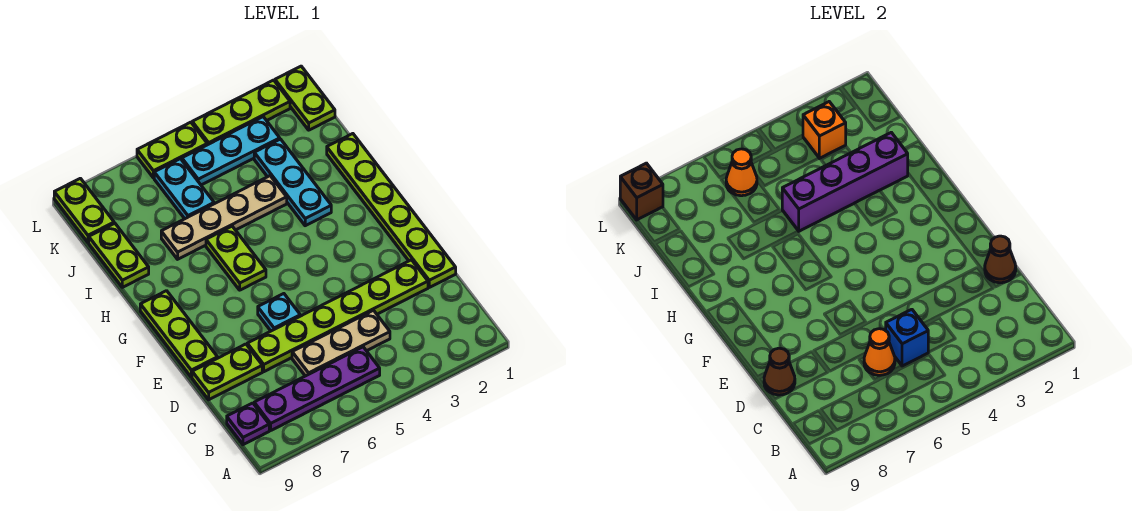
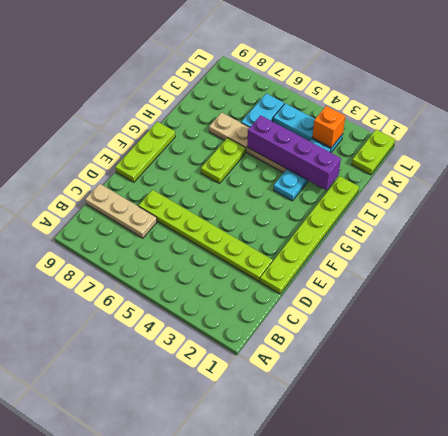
tan 1x3 plate [85,184,157,238] -> tan 1x3 plate moved to [292,310,390,376]
none -> purple 1x4 plate [254,347,380,430]
none -> purple 1x1 plate [227,403,269,445]
none -> lime 1x2 plate [192,344,262,400]

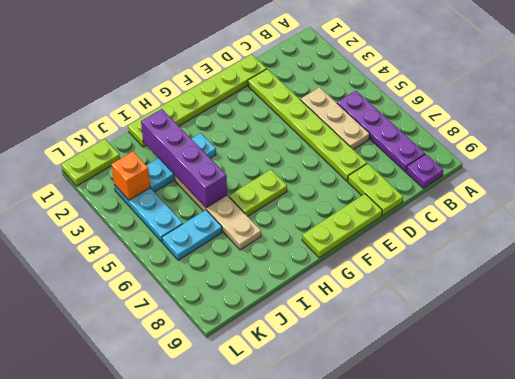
none -> cyan 1x1 plate [258,294,300,331]
none -> lime 1x2 plate [89,223,149,287]
none -> lime 1x2 plate [54,178,114,242]

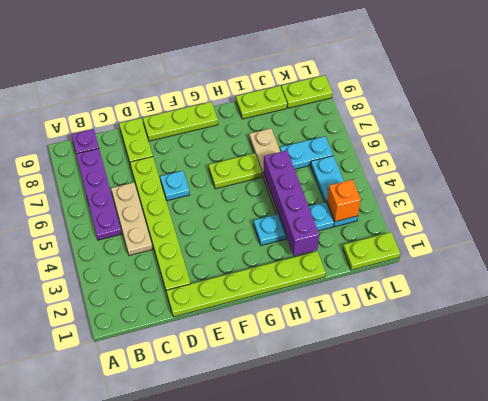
none -> lime 1x3 plate [192,80,290,145]
none -> lime 1x2 plate [137,122,207,178]
none -> blue 1x1 brick [886,309,928,366]

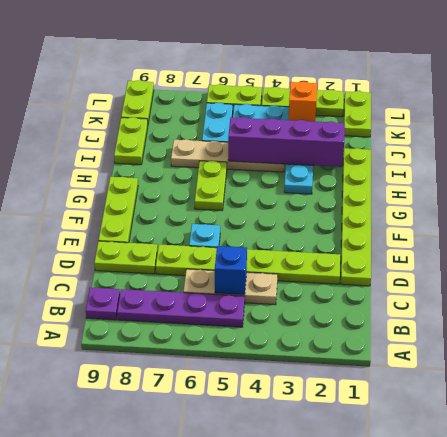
none -> orange 1x1 cone [864,329,895,375]
none -> brown 1x1 cone [985,236,1016,283]
none -> brown 1x1 cone [764,348,795,395]

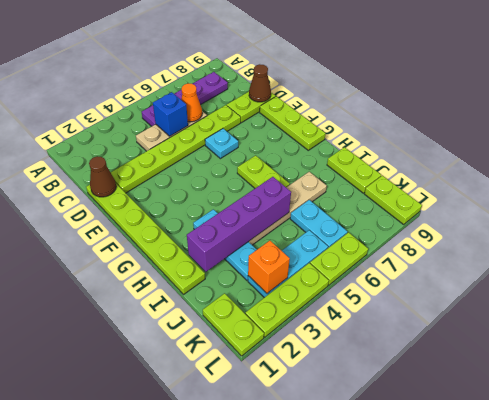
none -> purple 1x1 plate [227,403,269,445]
none -> orange 1x1 cone [726,149,757,196]
none -> brown 1x1 brick [620,163,663,220]

